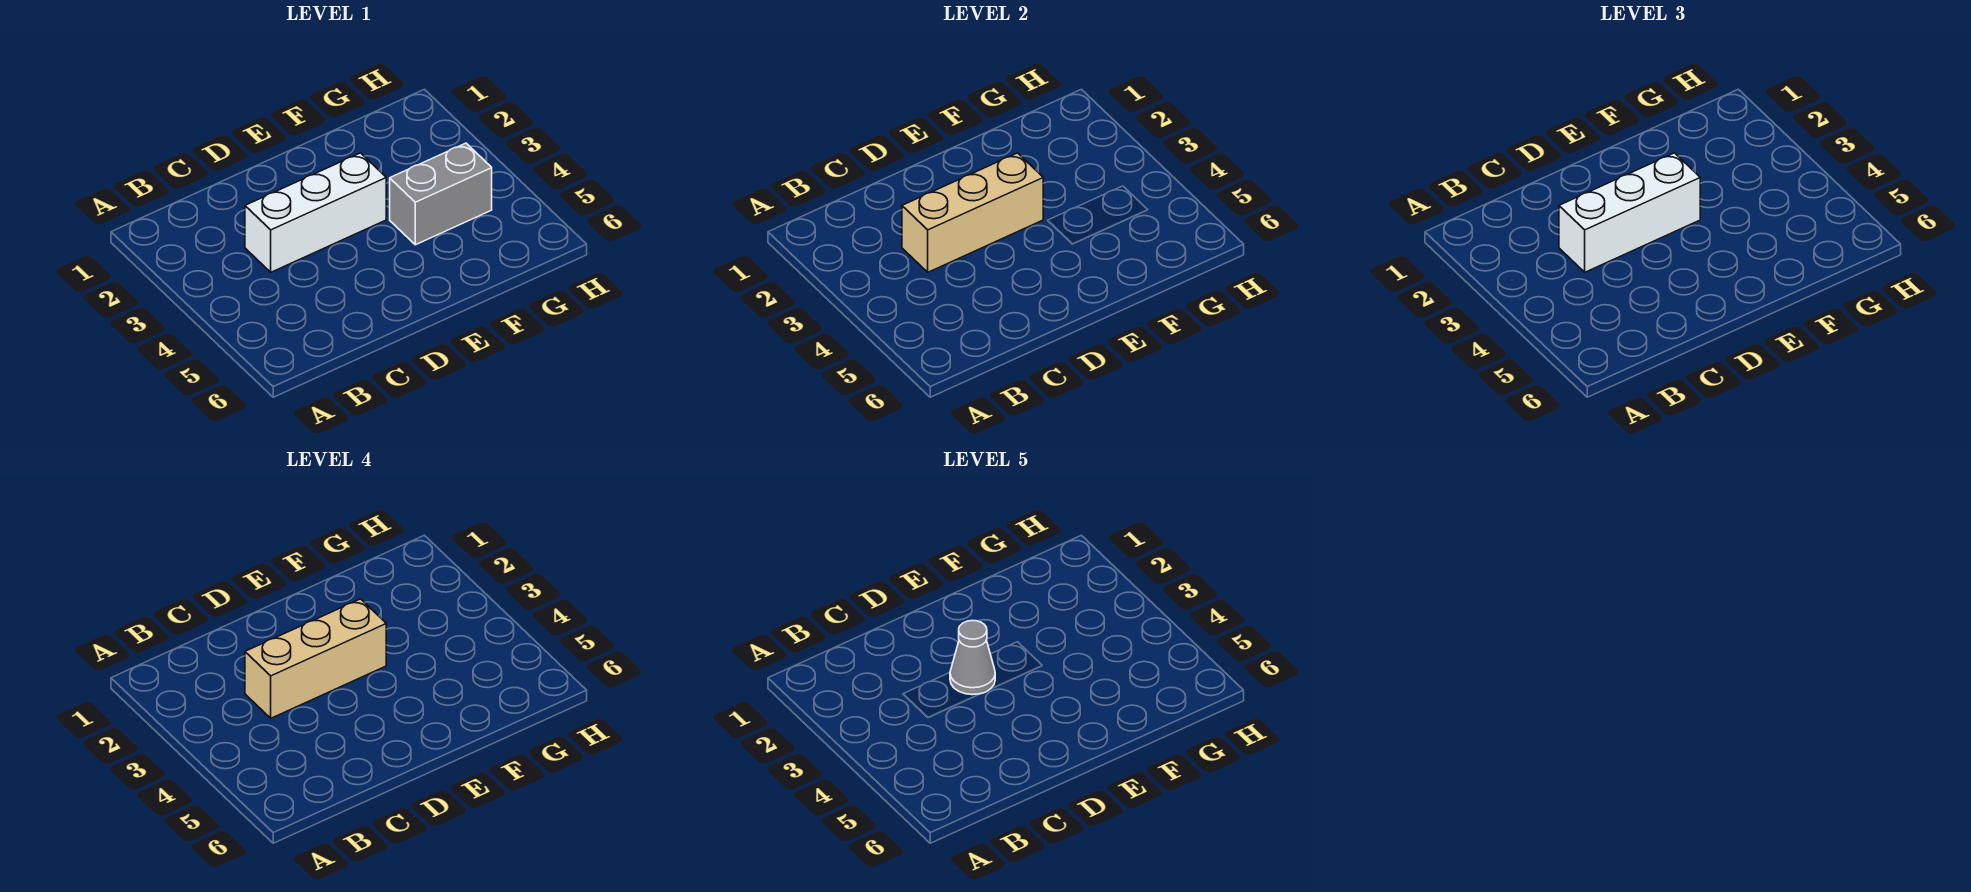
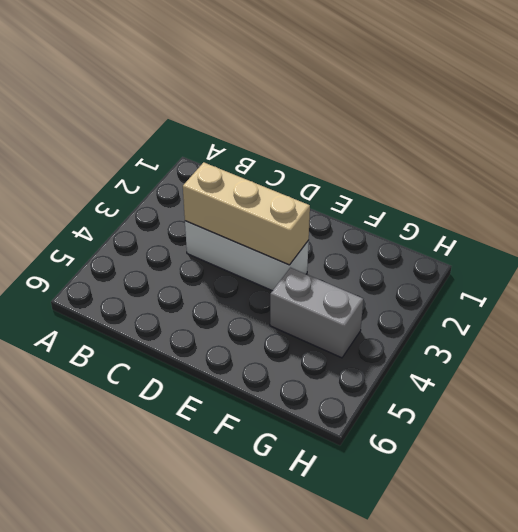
none -> white 1x3 brick [1559,153,1700,272]
none -> tan 1x3 brick [245,599,386,718]

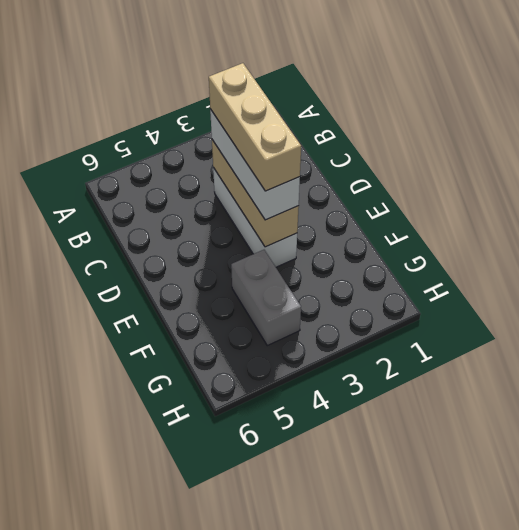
none -> grey 1x1 cone [950,621,995,695]

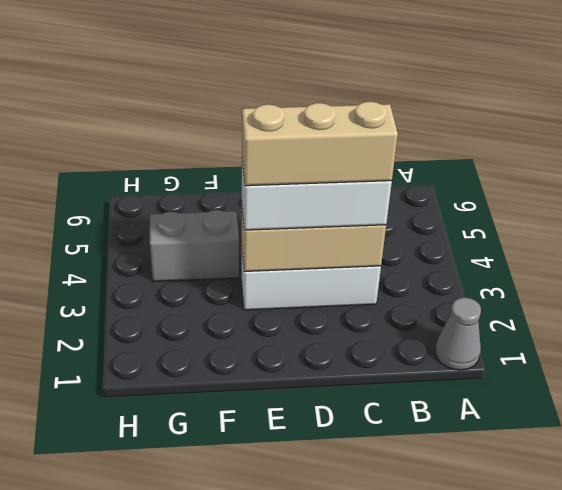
grey 1x1 cone [435,298,481,370] -> grey 1x1 cone moved to [950,621,995,695]

